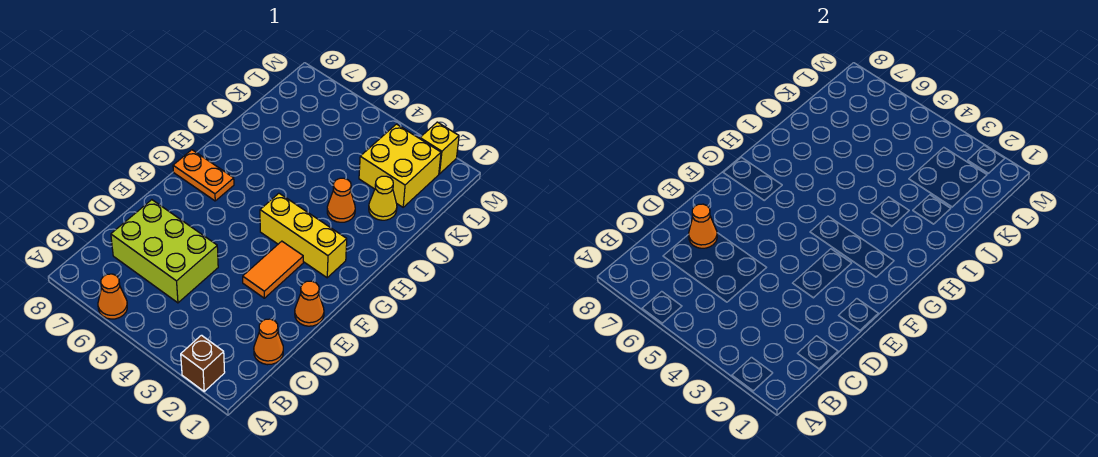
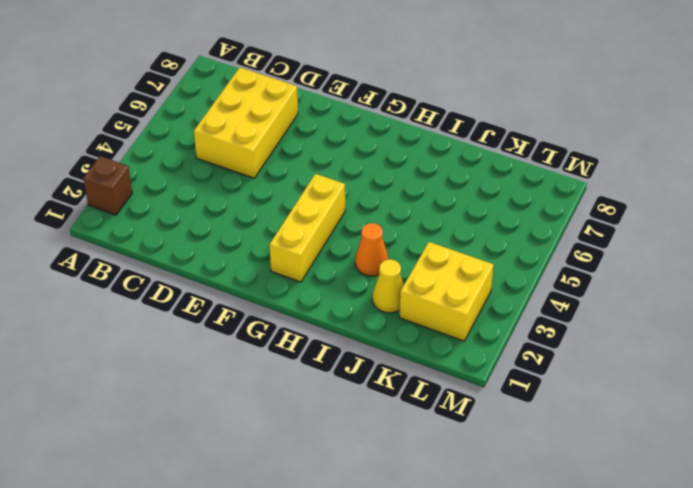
yellow 2x3 brick [194,67,298,178] -> lime 2x3 brick [111,200,218,303]
none -> orange 1x1 cone [98,274,127,319]
none -> orange 1x1 cone [254,319,283,365]
none -> orange 1x1 cone [295,281,324,326]

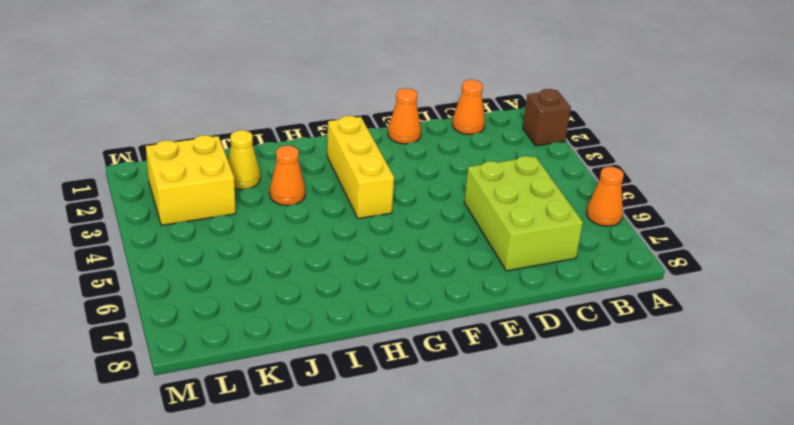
none -> orange 1x2 tile [243,241,303,298]
none -> orange 1x2 plate [173,150,234,201]
none -> yellow 1x1 brick [420,122,459,174]

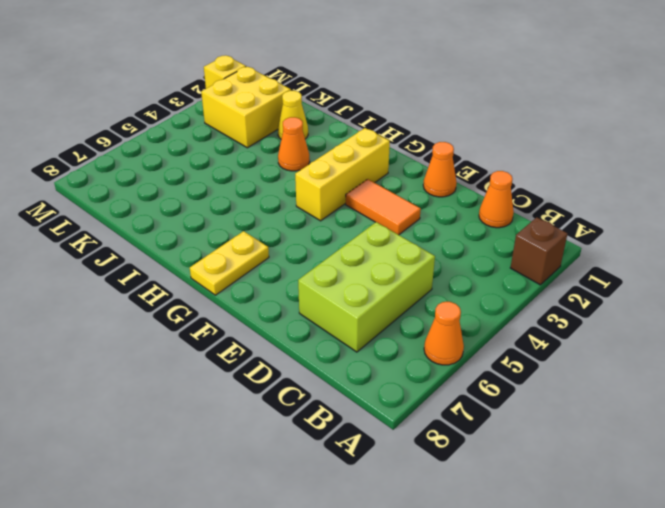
yellow 1x2 plate [190,231,269,295] -> orange 1x2 plate [173,150,234,201]
none -> orange 1x1 cone [689,204,717,248]

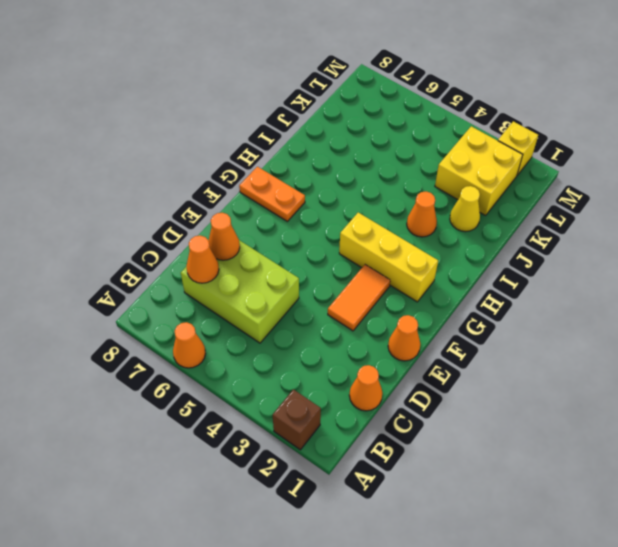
orange 1x1 cone [186,236,219,283] -> none

